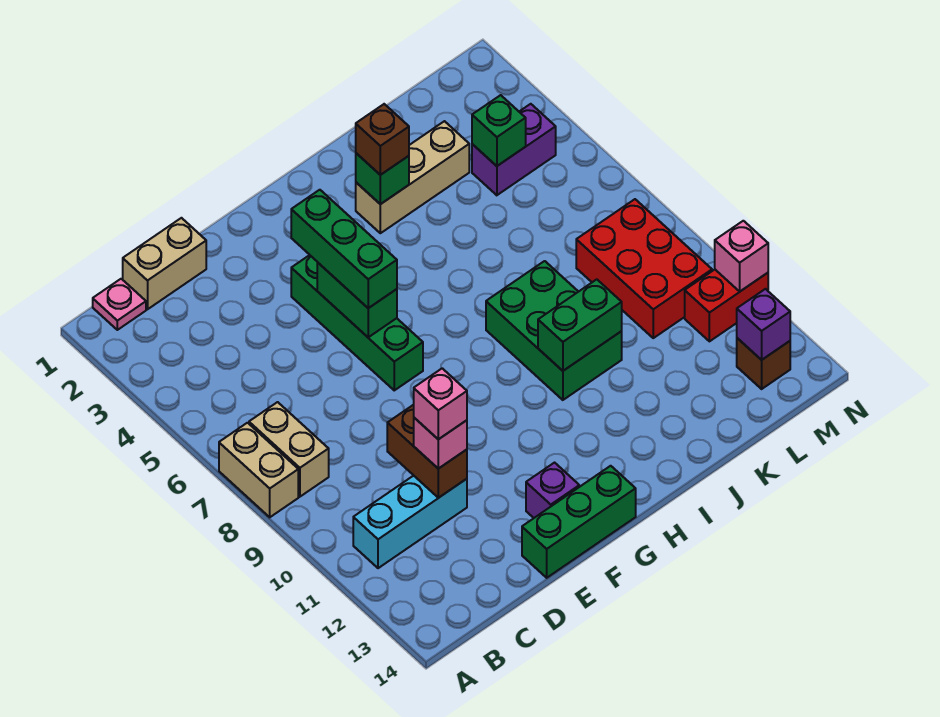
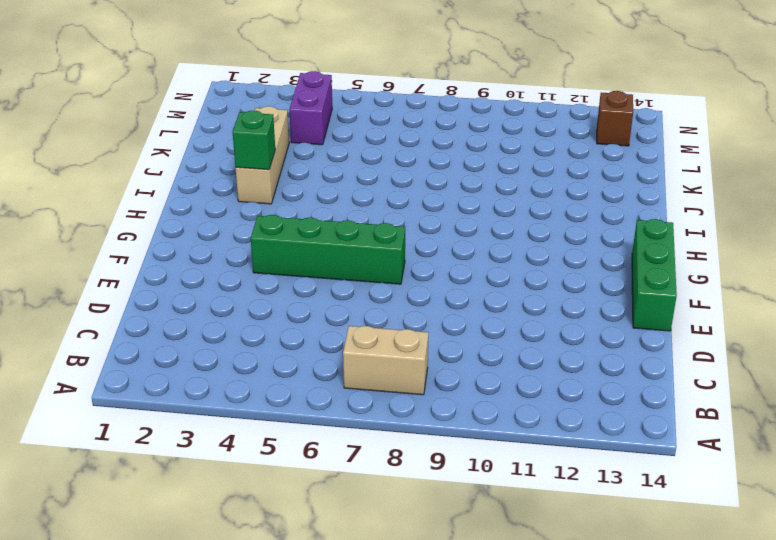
none -> tan 1x2 brick [219,423,298,517]
none -> pink 1x1 plate [93,279,146,330]
none -> cyan 1x3 brick [353,476,467,568]

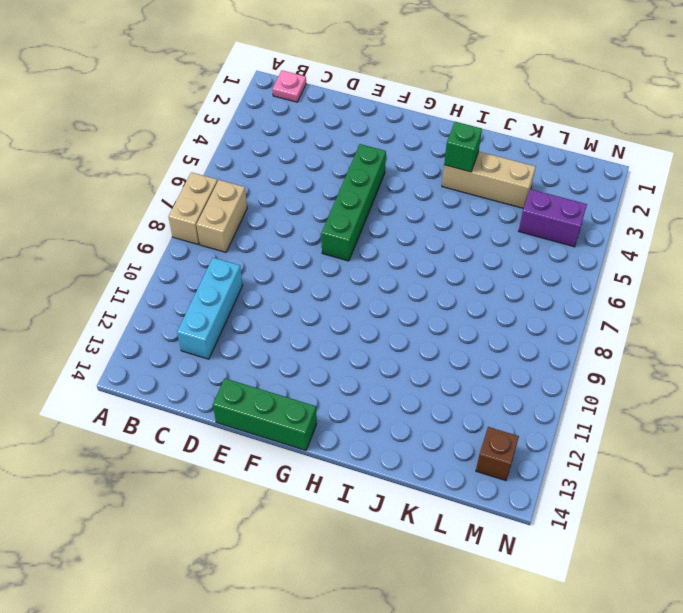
cyan 1x3 brick [177,258,243,359] -> cyan 1x3 brick turned to [353,476,467,568]
none -> tan 1x2 brick [123,218,206,309]
none -> purple 1x1 brick [526,463,579,518]
none -> green 2x3 brick [486,261,622,400]

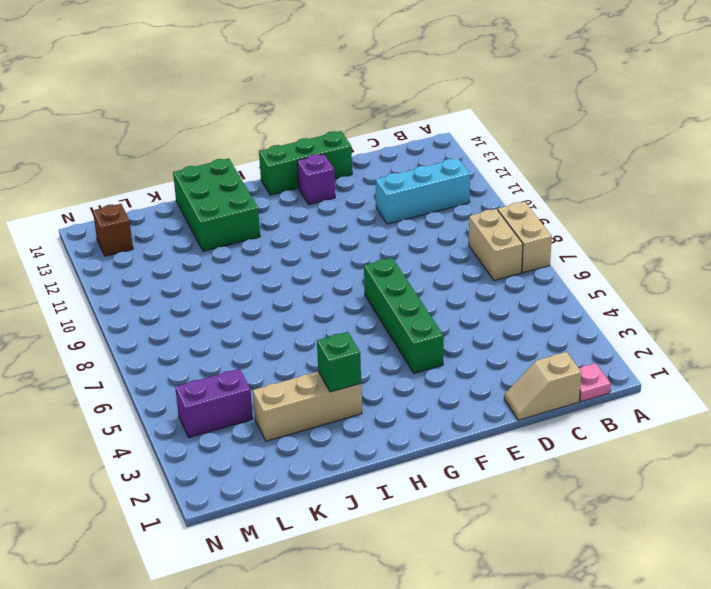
tan 1x2 slope [504,352,582,420] -> tan 1x2 brick [123,218,206,309]
green 2x3 brick [173,158,260,251] -> green 2x3 brick moved to [486,261,622,400]
none -> red 2x3 brick [576,199,712,338]
none -> red 1x2 brick [685,270,768,341]
none -> brown 1x2 brick [387,405,467,498]

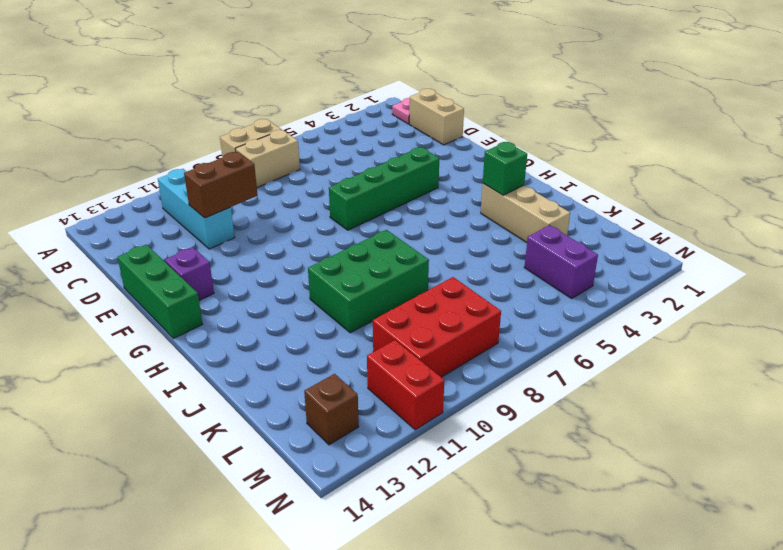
none -> green 1x2 brick [317,262,397,337]
none -> green 1x2 brick [538,279,622,371]
none -> green 1x1 brick [472,95,526,166]

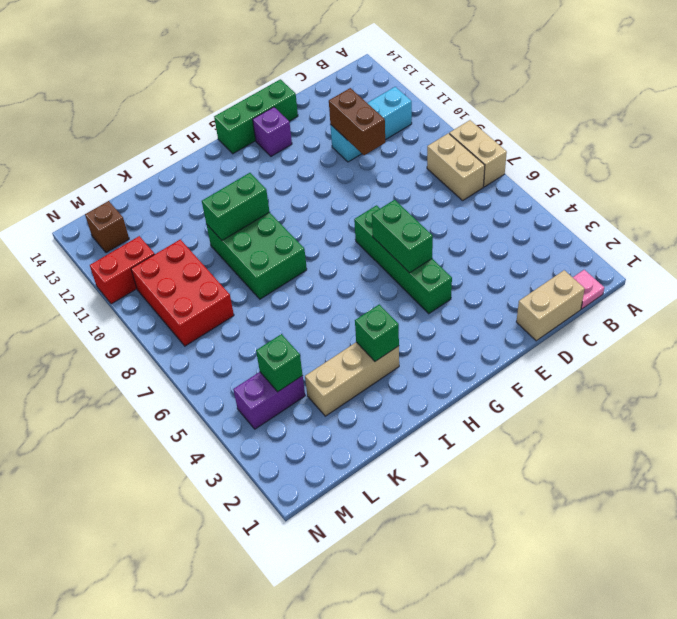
none -> purple 1x1 brick [737,289,790,360]
none -> pink 1x1 brick [715,221,768,291]
none -> pink 1x1 brick [414,418,467,469]

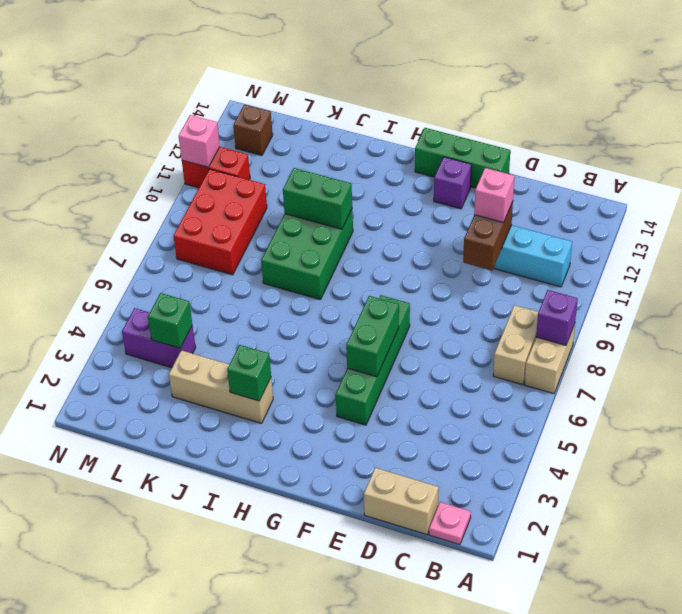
purple 1x1 brick [536,290,578,345] -> purple 1x1 brick moved to [737,289,790,360]
none -> green 1x3 brick [291,190,397,308]
none -> brown 1x1 brick [356,104,409,175]
none -> pink 1x1 brick [414,368,467,439]

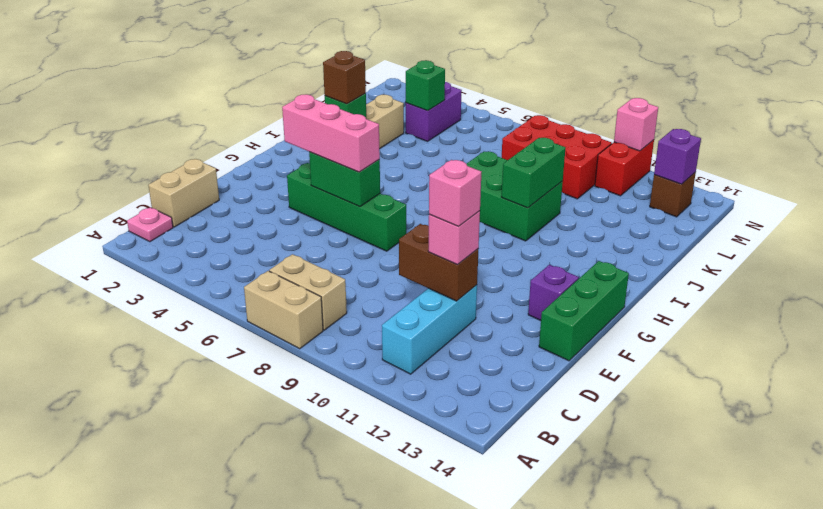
pink 1x3 brick [282,94,380,172] -> green 1x3 brick [291,190,397,308]

